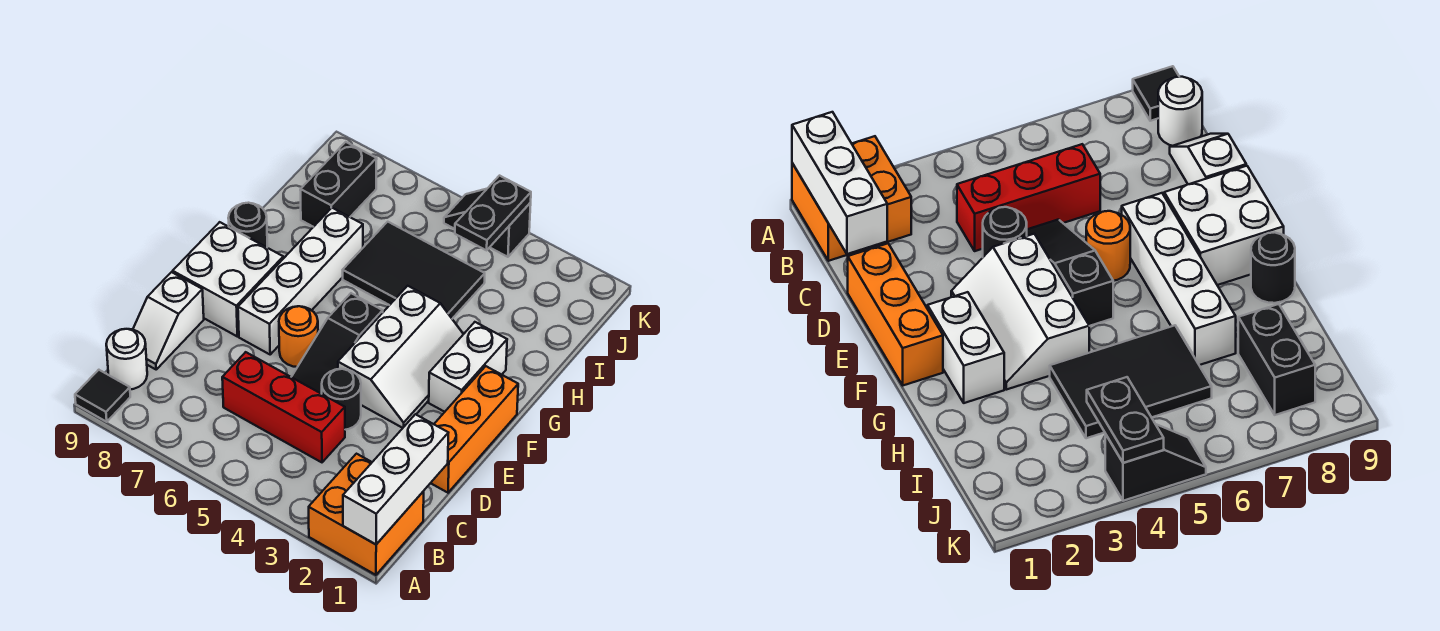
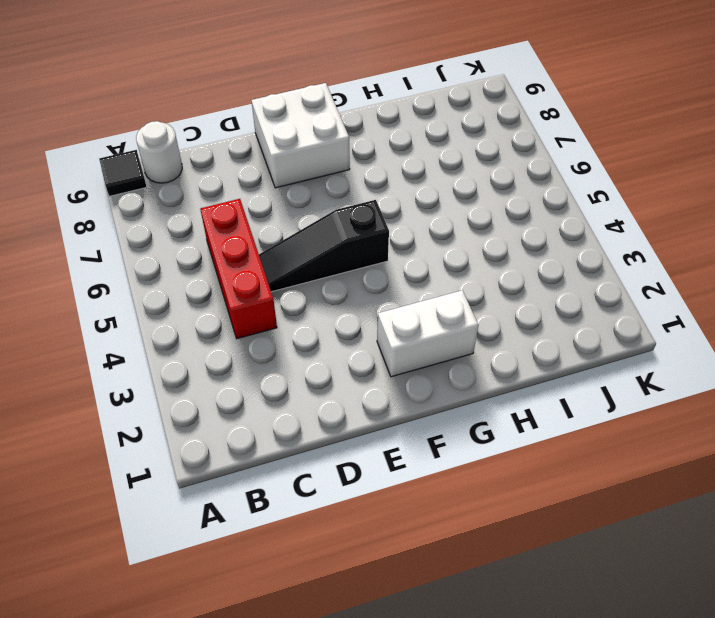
none -> orange 2x2 brick [309,454,424,575]
none -> white 1x2 slope [133,272,204,369]
none -> orange 1x3 brick [431,366,518,493]

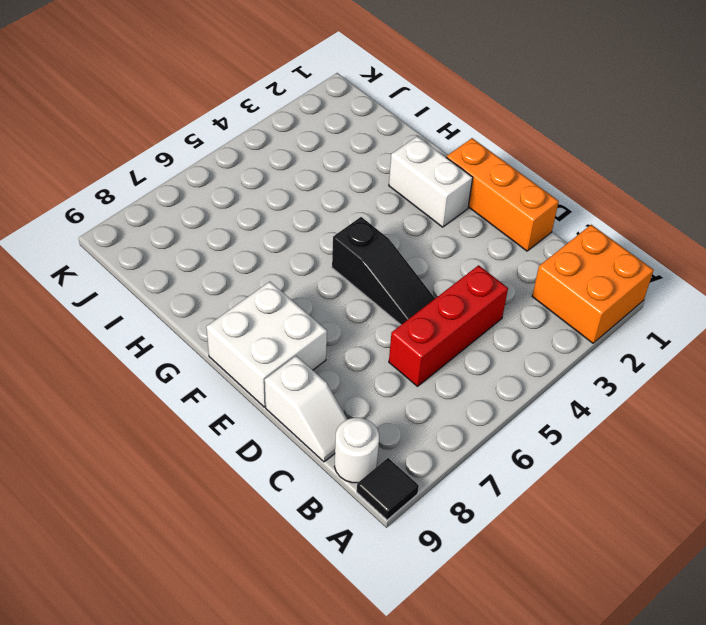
none -> black 1x1 round brick [322,369,361,430]
none -> white 2x3 slope [338,286,463,428]
none -> orange 1x1 round brick [279,306,318,367]

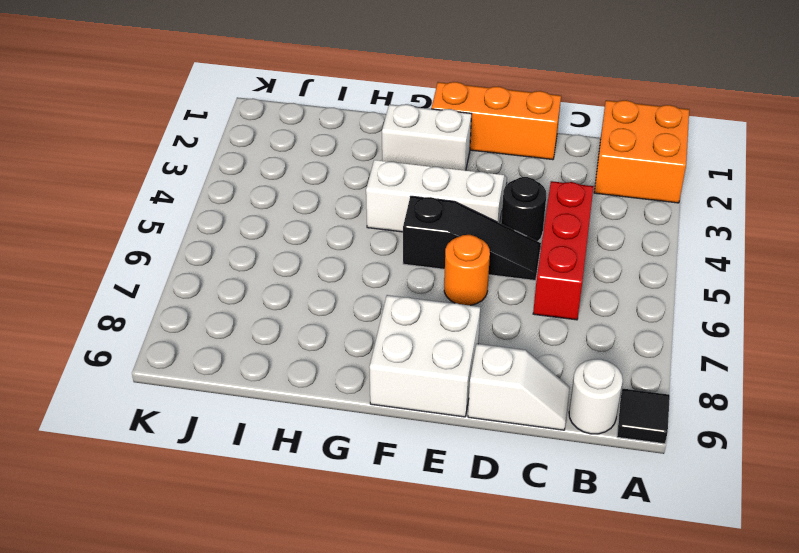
none -> white 1x4 brick [238,208,363,354]
none -> black 1x1 round brick [228,203,267,247]
none -> black 2x3 tile [343,222,485,319]

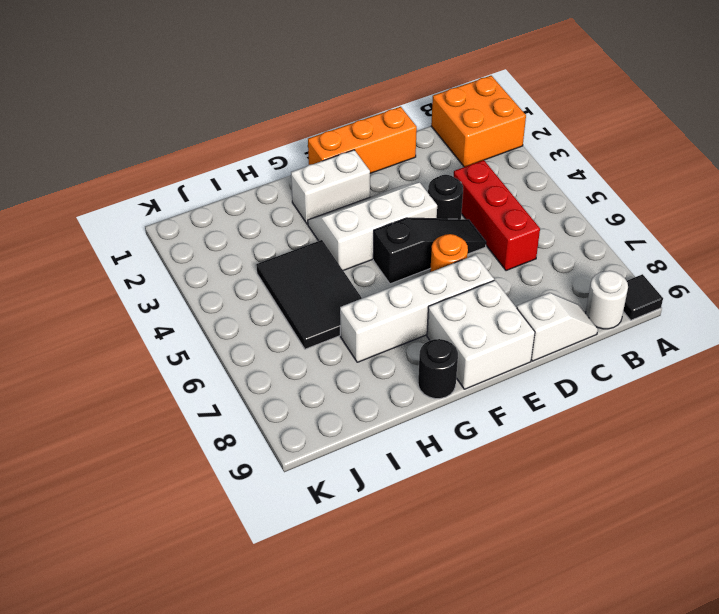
none -> black 1x2 brick [300,142,377,227]
none -> black 1x2 slope [444,189,531,257]
none -> white 1x3 brick [343,414,448,544]

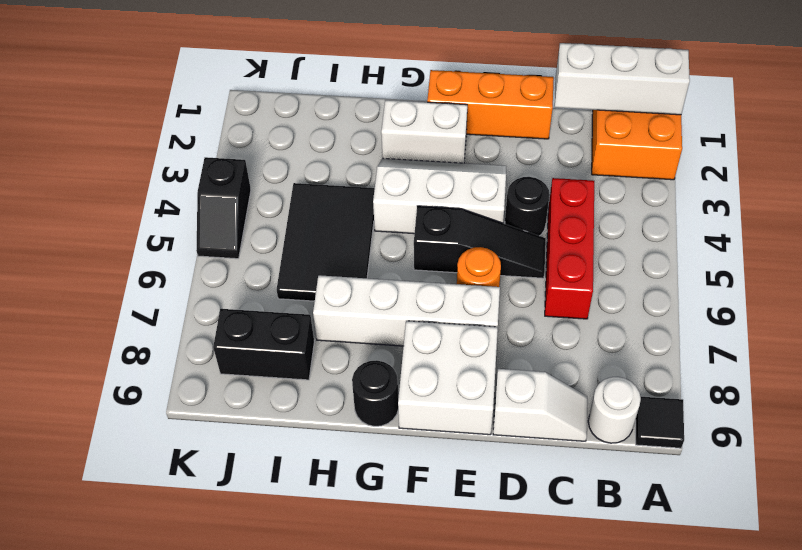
none -> black 1x2 plate [455,176,531,250]

